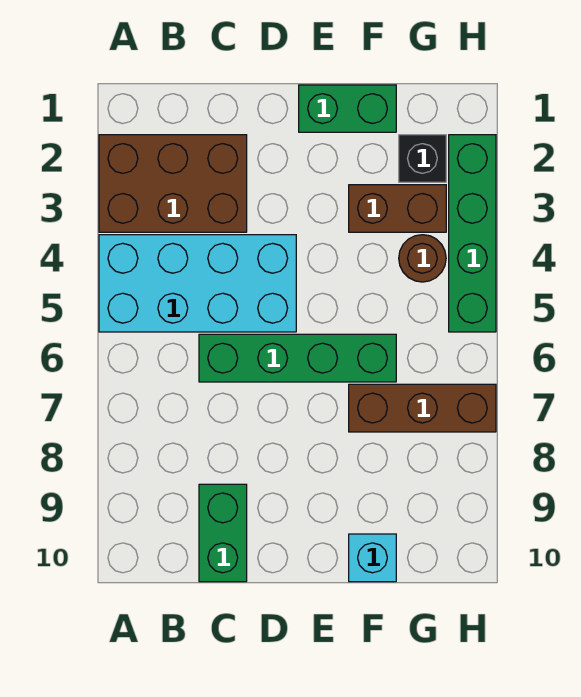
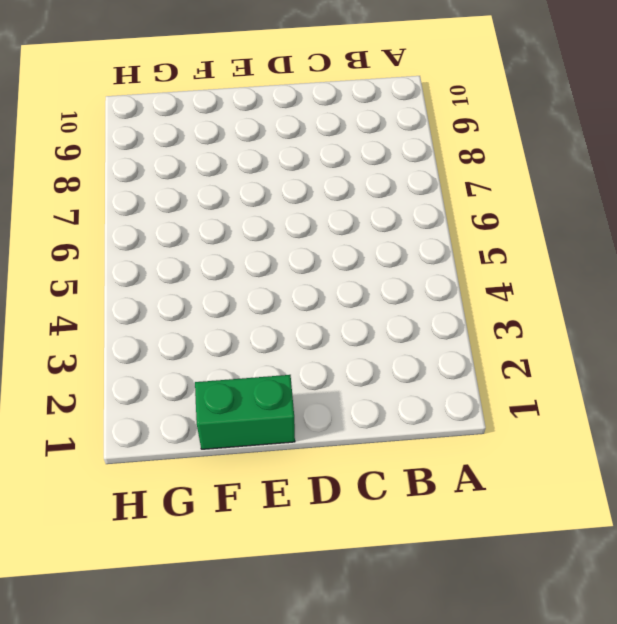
none -> brown 2x3 brick [99,135,247,232]
none -> cyan 2x4 brick [99,235,296,332]

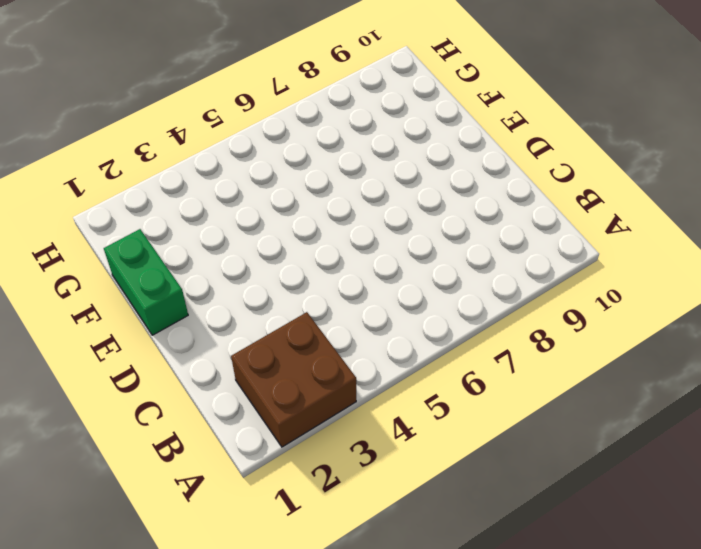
brown 2x2 brick [231,312,356,447] -> brown 2x3 brick [99,135,247,232]
none -> cyan 2x4 brick [99,235,296,332]
none -> green 1x4 brick [199,334,396,382]

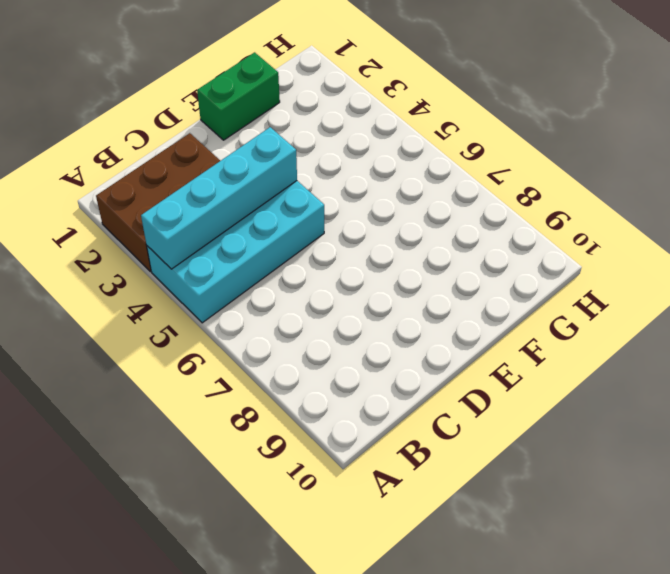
cyan 1x4 brick [141,127,297,269] -> none
none -> green 1x4 brick [199,334,396,382]
none -> green 1x2 brick [199,484,247,582]

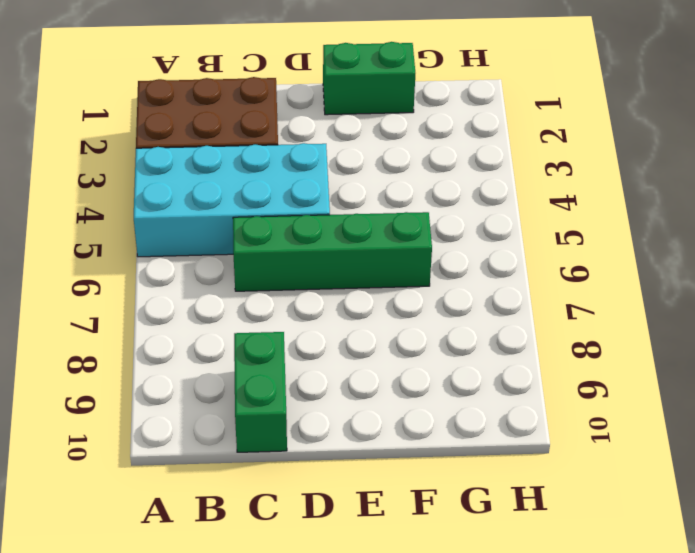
none -> brown 1x2 brick [349,185,446,232]
none -> brown 1x3 brick [349,384,496,432]

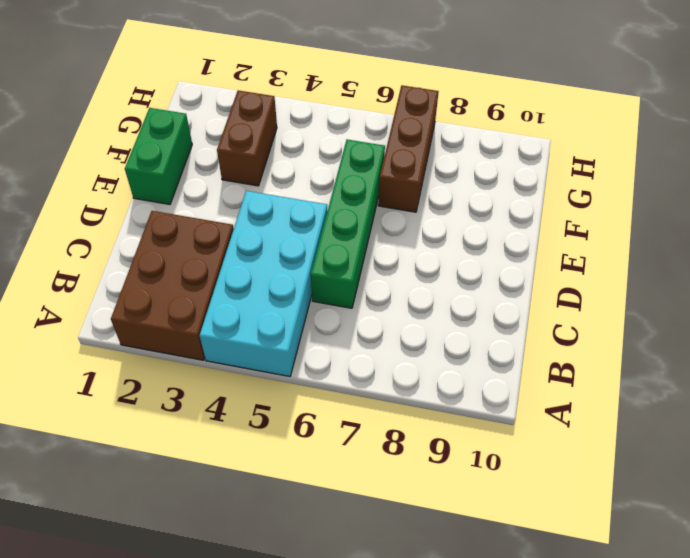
none -> green 1x2 brick [199,484,247,582]
none -> cyan 1x1 brick [349,534,396,582]

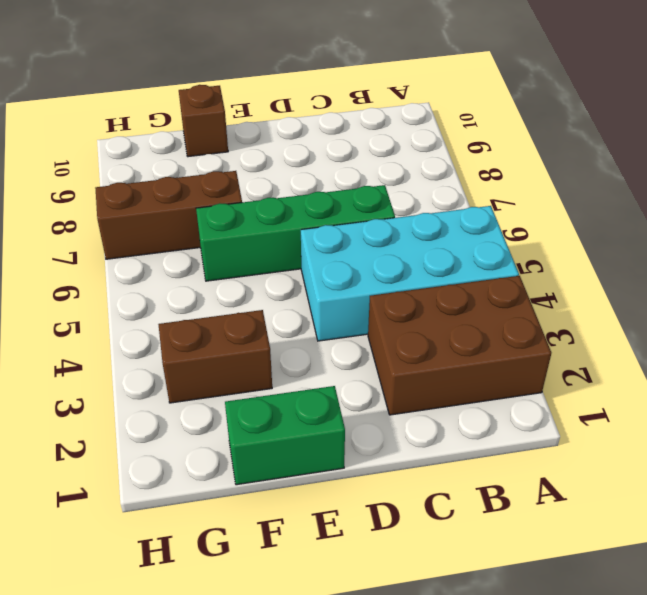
brown 1x1 brick [179,85,228,157] -> cyan 1x1 brick [349,534,396,582]
none -> green 1x2 brick [199,484,247,582]
none -> black 1x1 brick [399,135,446,182]

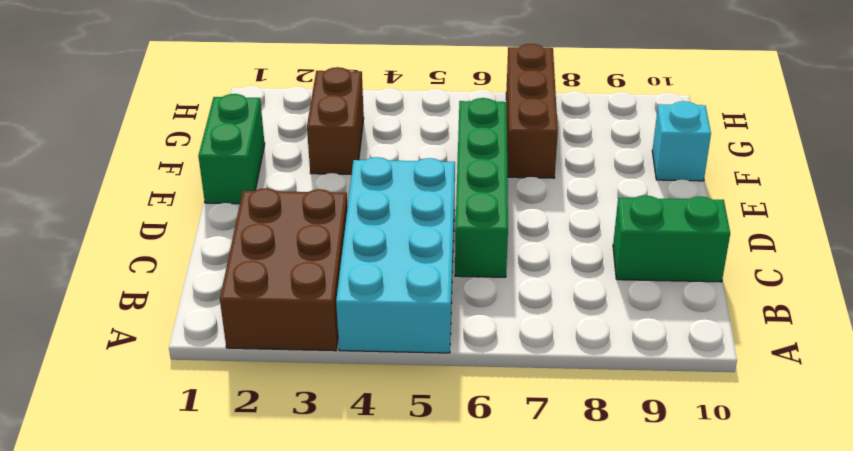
none -> black 1x1 brick [399,135,446,182]
none -> brown 1x1 round brick [399,235,446,282]

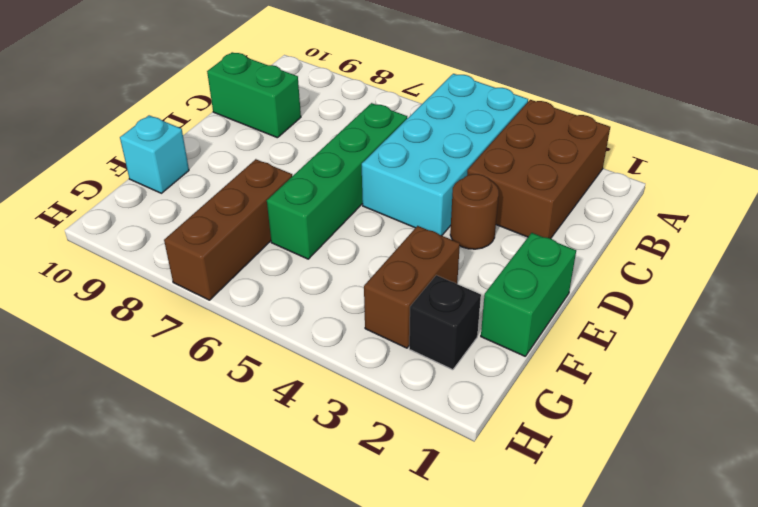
brown 1x1 round brick [450,174,499,249] -> brown 1x1 round brick moved to [399,235,446,282]
none -> green 1x4 brick [449,135,496,332]

